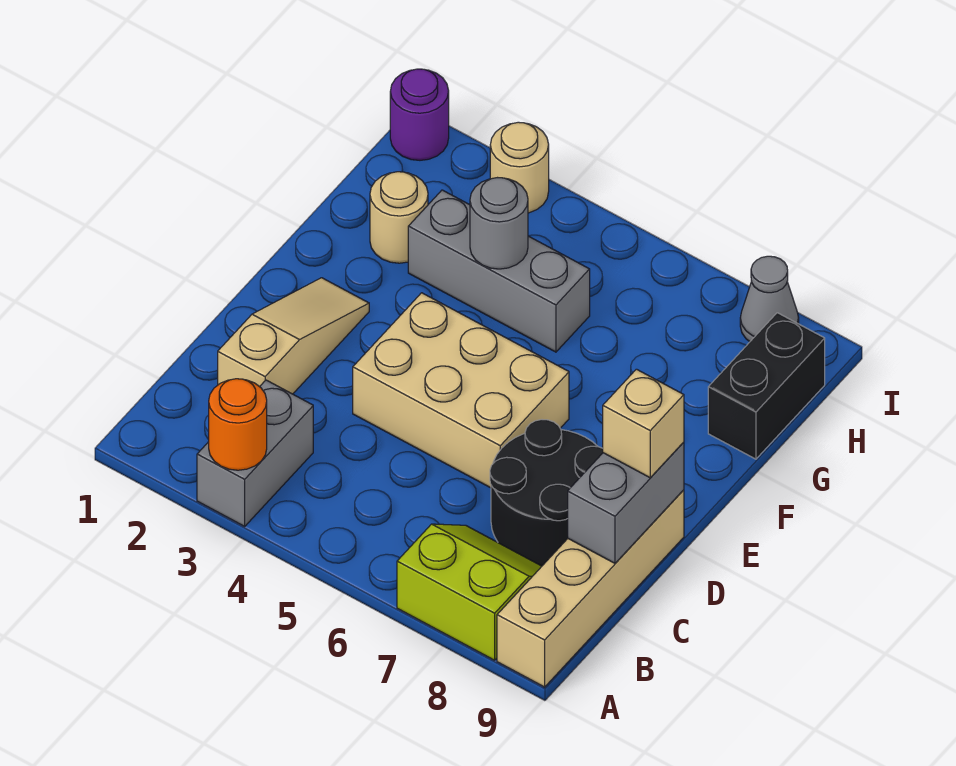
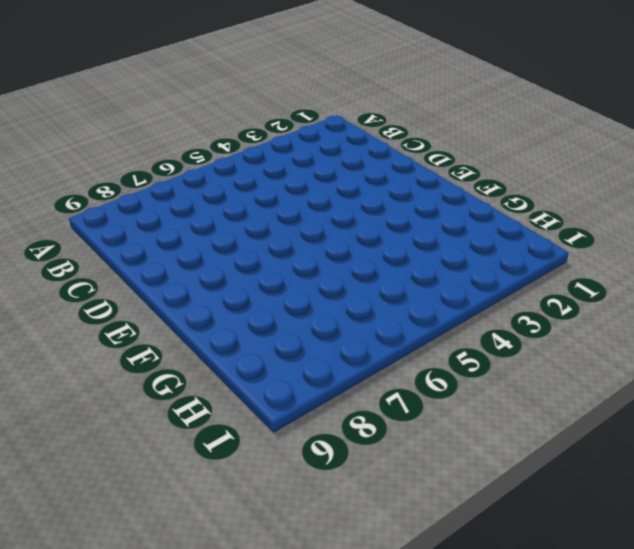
none -> grey 1x2 brick [197,380,313,526]
none -> lime 2x2 slope [397,524,542,660]
none -> tan 1x4 brick [497,490,684,687]

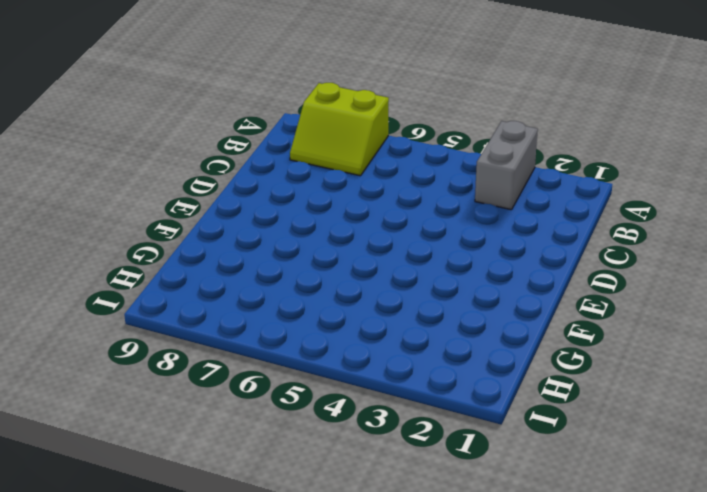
none -> tan 1x4 brick [497,490,684,687]
none -> tan 1x3 slope [218,278,369,394]
none -> black 2x2 round brick [490,420,603,566]

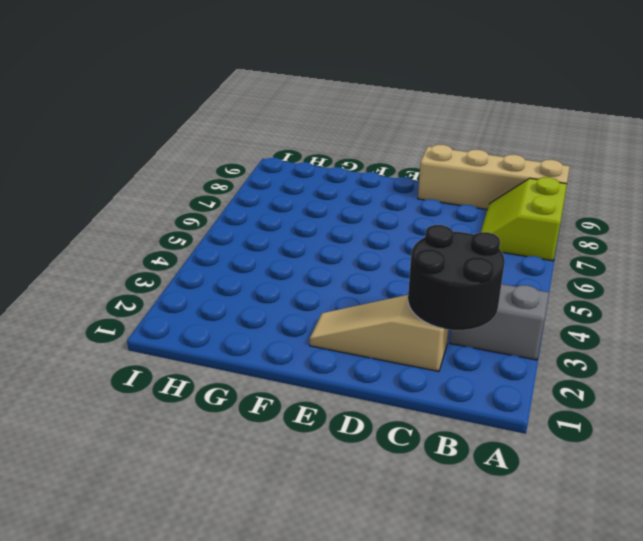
black 2x2 round brick [408,225,505,330] -> black 2x2 round brick moved to [490,420,603,566]
none -> tan 2x3 brick [353,293,569,488]
none -> tan 1x1 round brick [370,172,428,263]
none -> grey 1x3 brick [408,190,590,352]

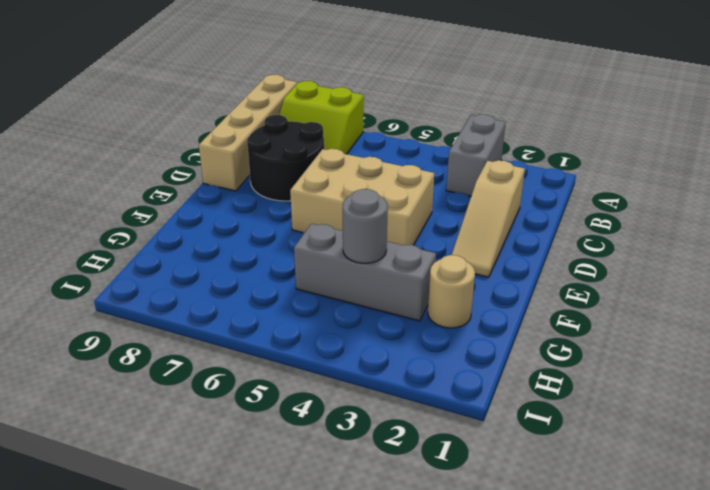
none -> black 1x2 brick [708,313,825,459]
none -> purple 1x1 round brick [390,69,449,160]
none -> tan 1x1 round brick [490,122,549,213]

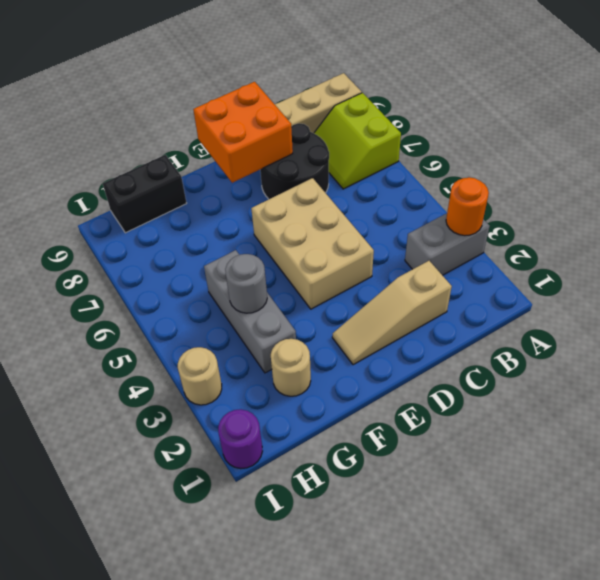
orange 2x2 brick [193,82,293,183] -> grey 1x2 brick [568,442,684,563]
none -> grey 1x1 cone [740,256,799,342]
none -> tan 1x1 brick [603,369,684,478]

